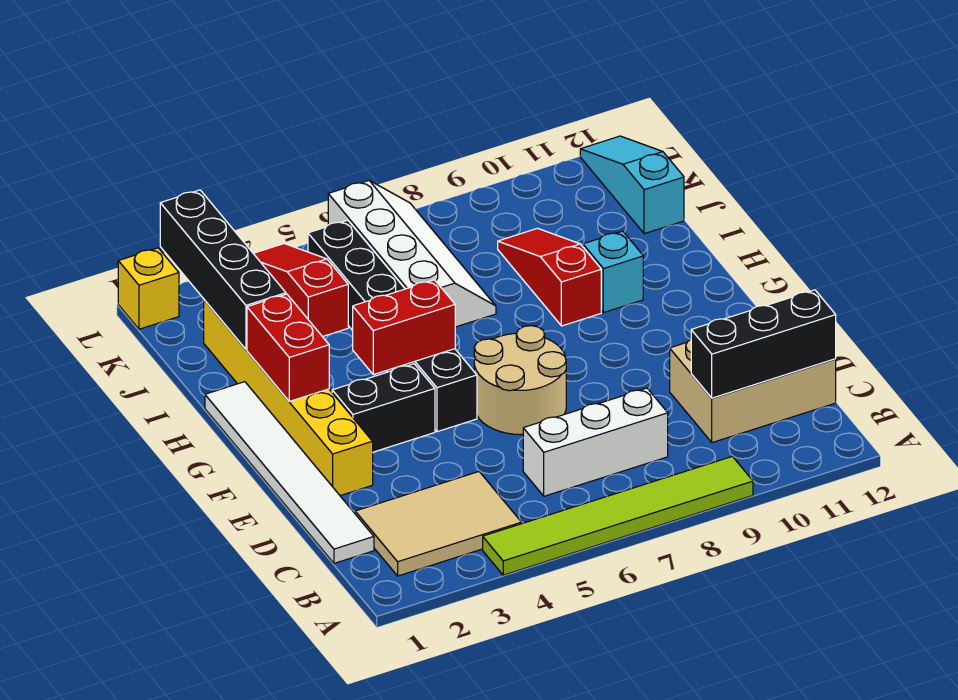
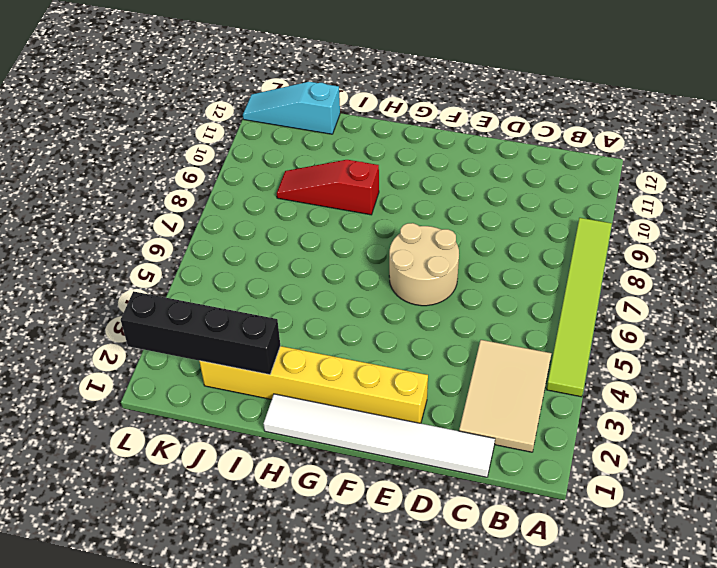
none -> white 1x3 brick [523,388,668,496]
none -> tan 2x3 brick [670,340,836,443]
none -> black 1x2 brick [332,364,435,452]

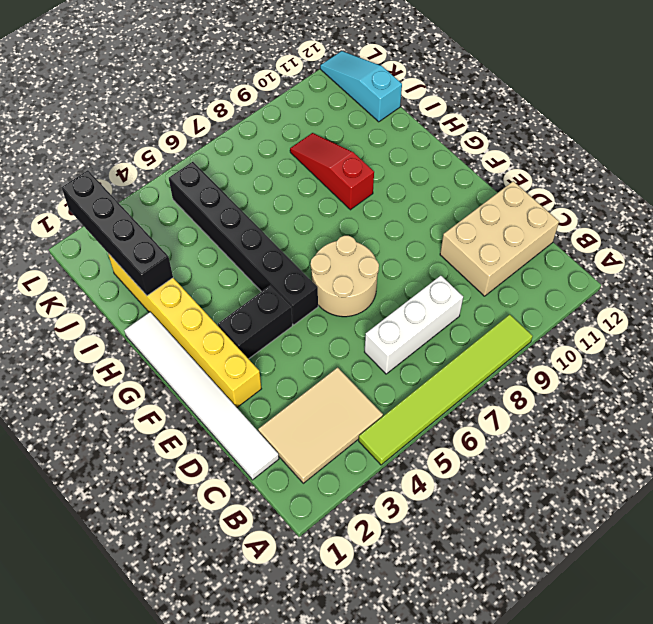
none -> cyan 1x1 brick [583,231,643,313]
none -> white 2x4 slope [328,181,496,327]
none -> red 1x3 slope [253,244,348,337]

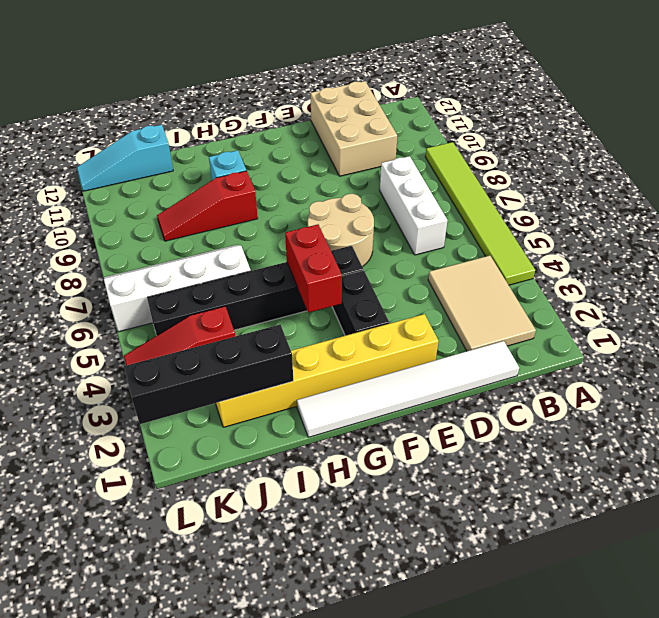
none -> yellow 1x1 brick [118,248,179,329]
none -> black 1x3 brick [691,290,836,398]
none -> red 1x2 brick [247,294,329,401]

